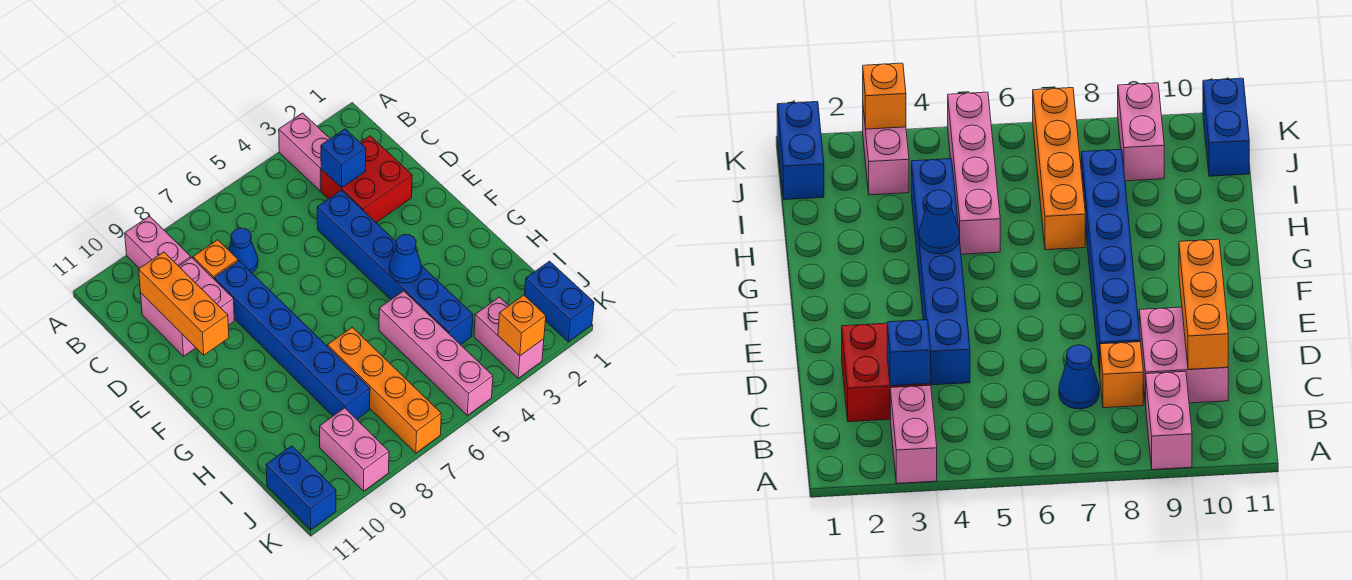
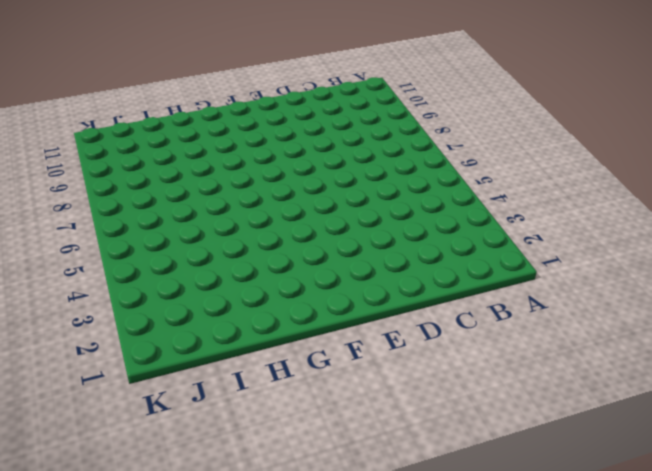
none -> pink 1x2 brick [279,113,330,191]
none -> pink 1x2 brick [125,216,191,268]
none -> red 2x2 brick [321,136,412,222]

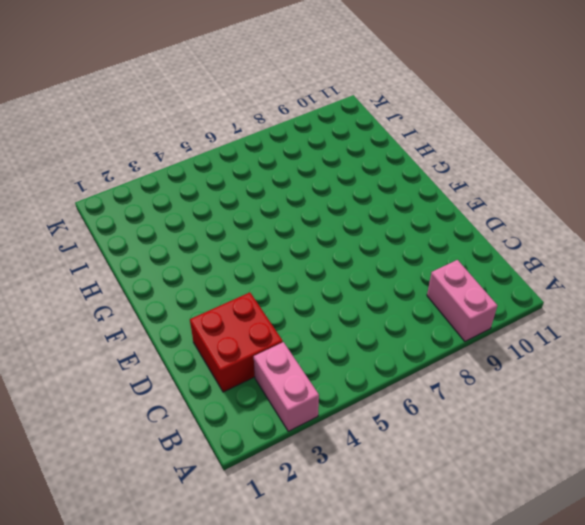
none -> blue 1x1 cone [229,228,258,273]
none -> orange 1x1 brick [193,240,238,279]
none -> pink 2x2 brick [140,258,234,356]

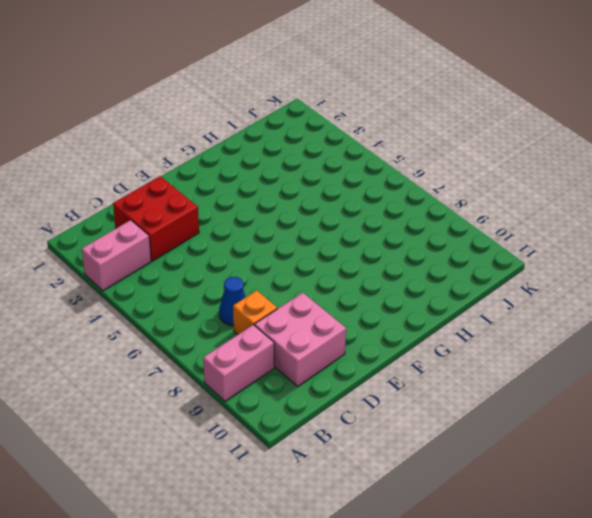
none -> blue 1x6 brick [317,190,473,345]
none -> blue 1x6 brick [214,261,370,419]
none -> pink 1x4 brick [379,291,493,415]

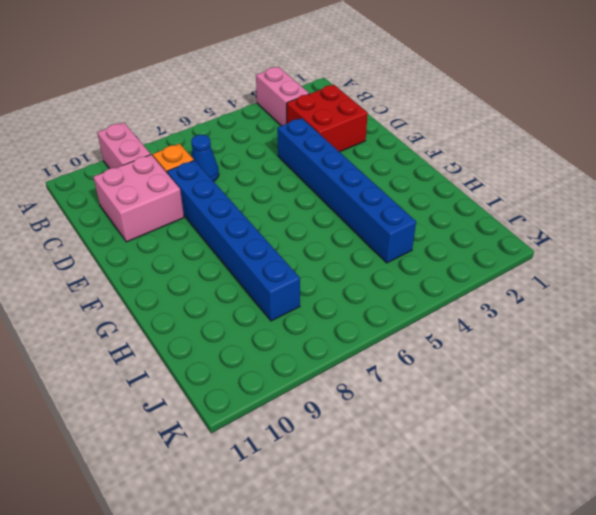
none -> pink 1x4 brick [379,291,493,415]
none -> orange 1x4 brick [328,327,441,453]
none -> blue 1x2 brick [524,261,594,342]

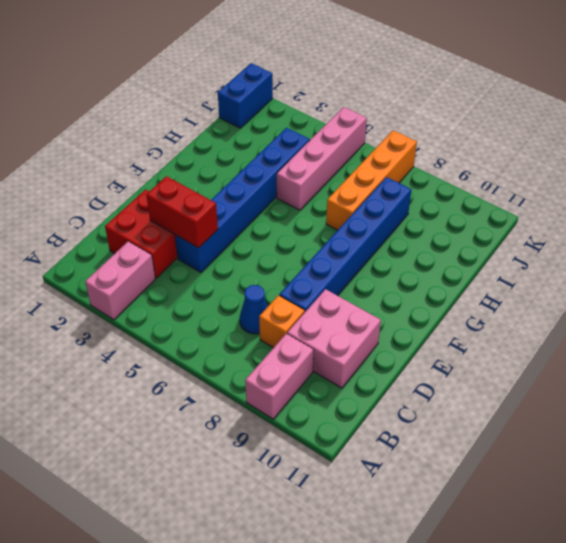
red 1x2 brick [146,176,218,248] -> none
none -> pink 1x2 brick [474,297,544,378]
none -> pink 1x2 brick [320,408,389,491]
none -> blue 1x2 brick [266,446,336,530]

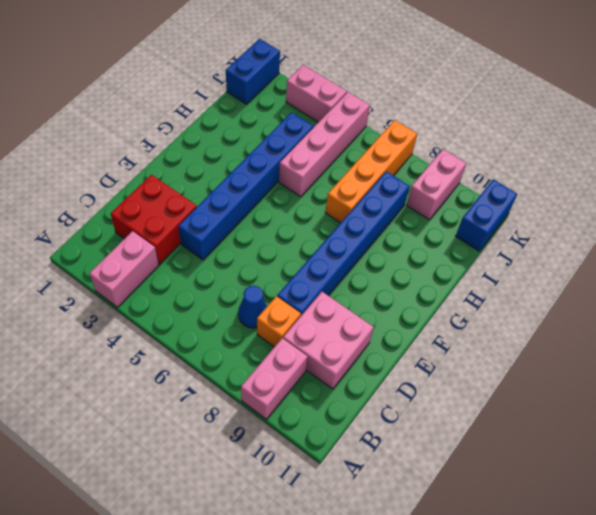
pink 1x2 brick [286,65,347,122] -> pink 1x2 brick turned to [474,297,544,378]
none -> blue 1x1 brick [321,129,366,188]
none -> orange 1x3 brick [139,252,229,355]
none -> blue 1x1 cone [389,234,422,283]

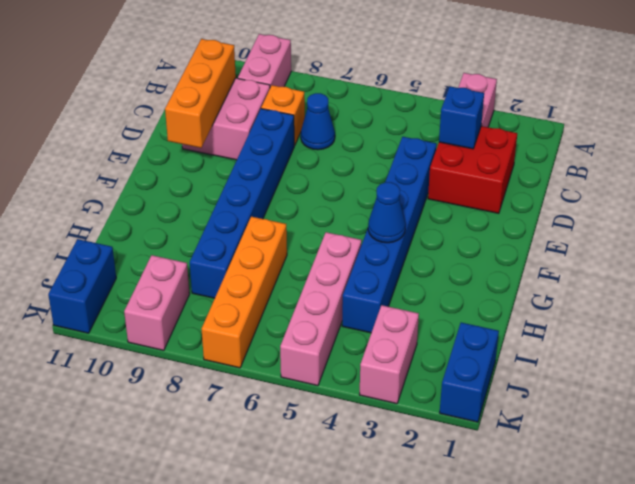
none -> orange 1x1 brick [498,295,546,356]

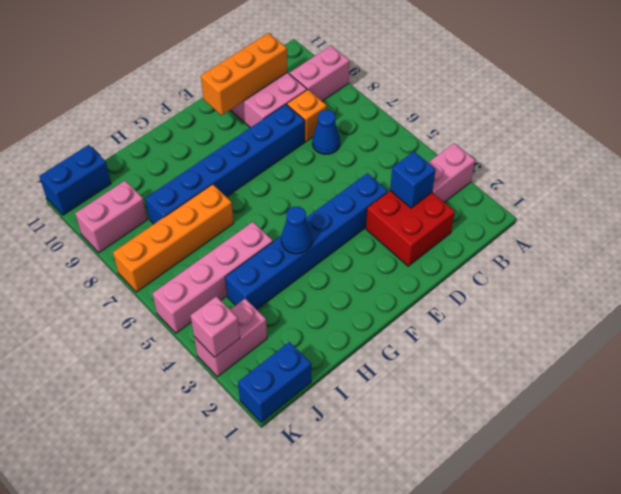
pink 1x1 brick [190,296,240,357] -> orange 1x1 brick [498,295,546,356]

